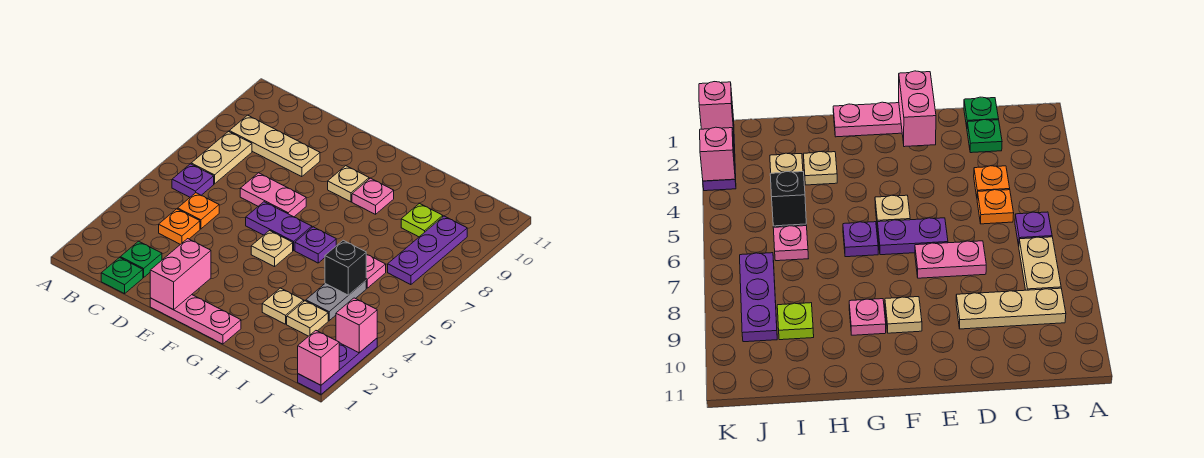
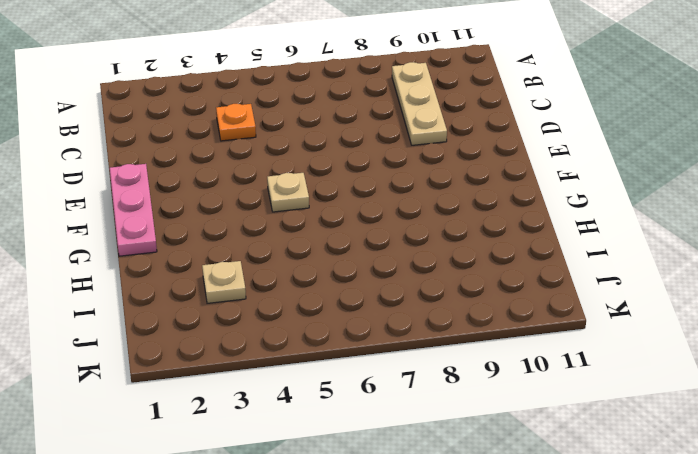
none -> purple 1x1 plate [172,164,214,197]
none -> tan 1x2 plate [191,132,252,184]
none -> green 1x1 plate [101,257,143,294]

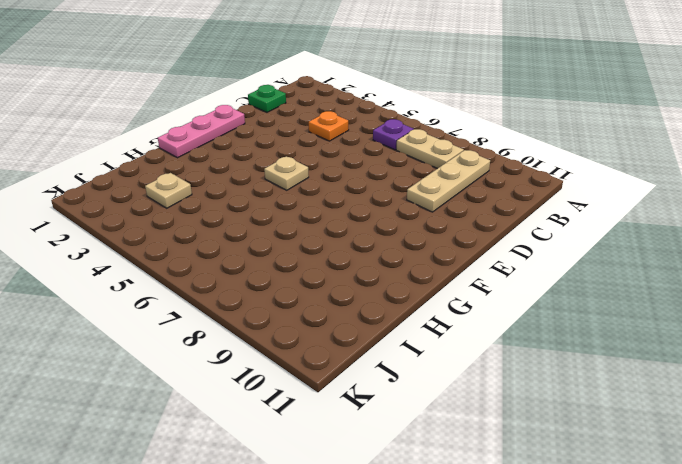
none -> green 1x1 plate [120,241,162,277]
none -> orange 1x1 plate [178,193,219,229]
none -> pink 1x2 plate [240,173,306,217]

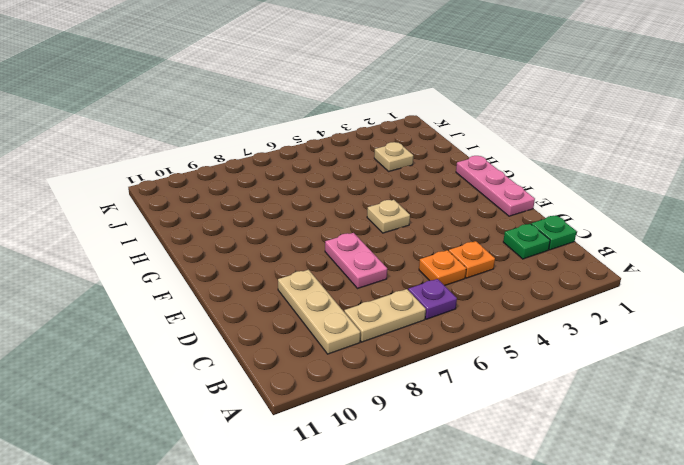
none -> purple 1x2 plate [246,202,312,250]
none -> tan 1x1 plate [328,166,369,202]
none -> purple 1x1 plate [295,227,336,263]

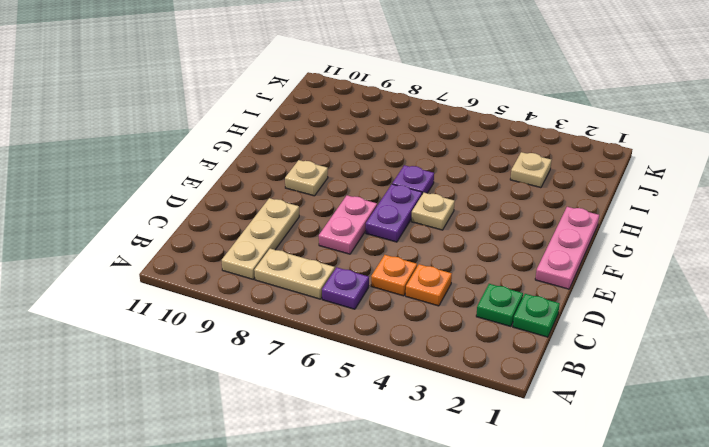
none -> pink 1x1 plate [352,178,394,214]
none -> tan 1x1 plate [262,288,304,324]
none -> grey 1x2 plate [306,281,366,321]

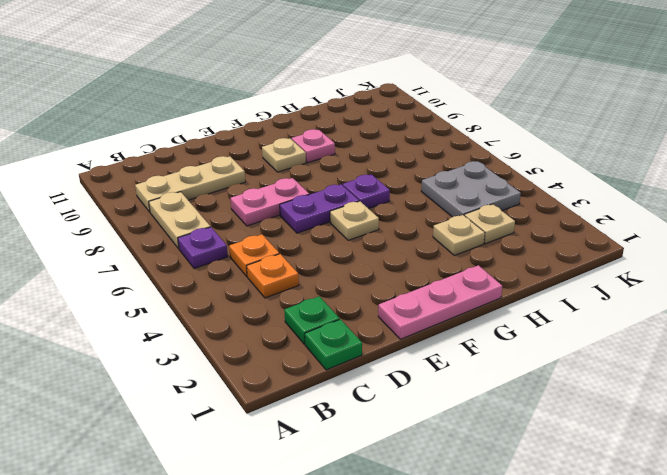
grey 2x2 plate [421,161,521,217] -> grey 1x2 plate [306,281,366,321]
none -> pink 1x1 plate [366,254,386,288]
none -> lime 1x1 plate [401,204,443,237]
none -> purple 1x3 plate [388,216,467,285]

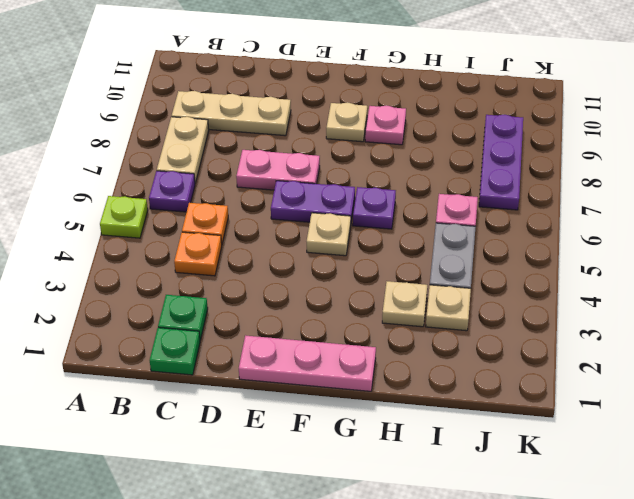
lime 1x1 plate [100,196,148,238] -> lime 1x1 plate moved to [401,204,443,237]
none -> purple 1x3 plate [298,338,377,394]
none -> pink 1x2 brick [150,239,211,310]
none -> black 1x1 brick [325,240,366,295]

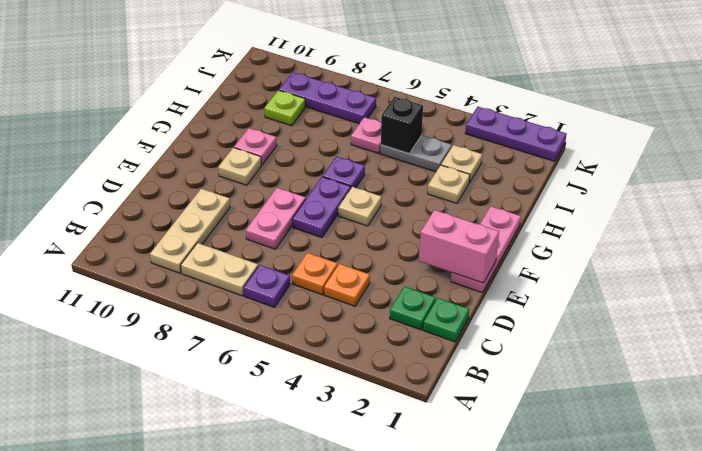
none -> pink 1x1 brick [298,331,339,385]
none -> pink 1x1 brick [336,298,377,353]

